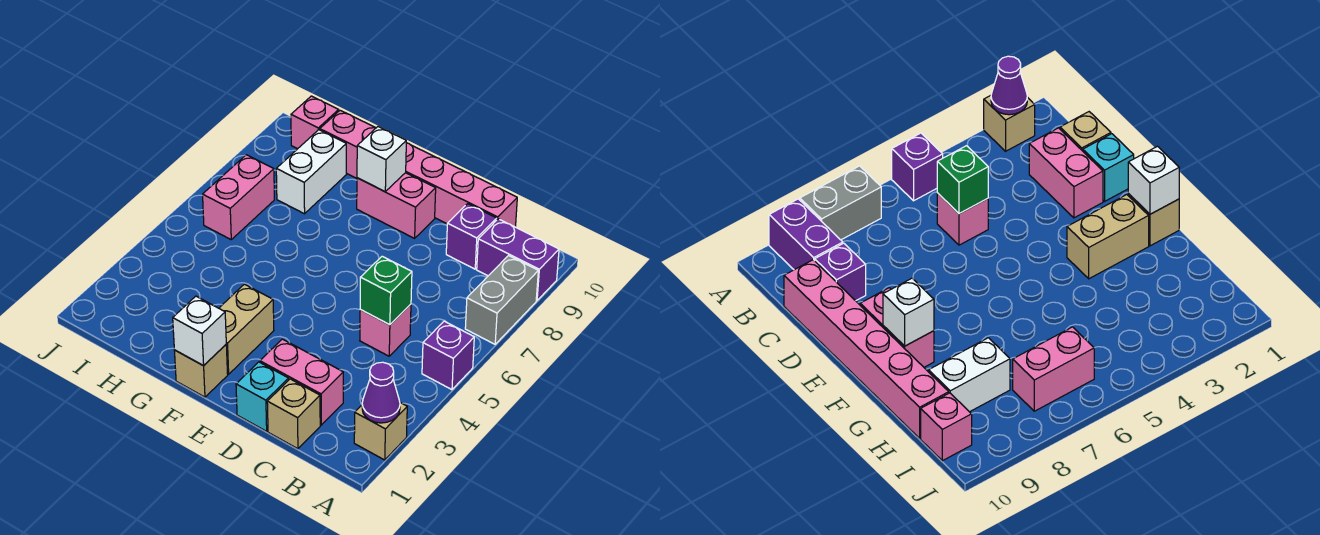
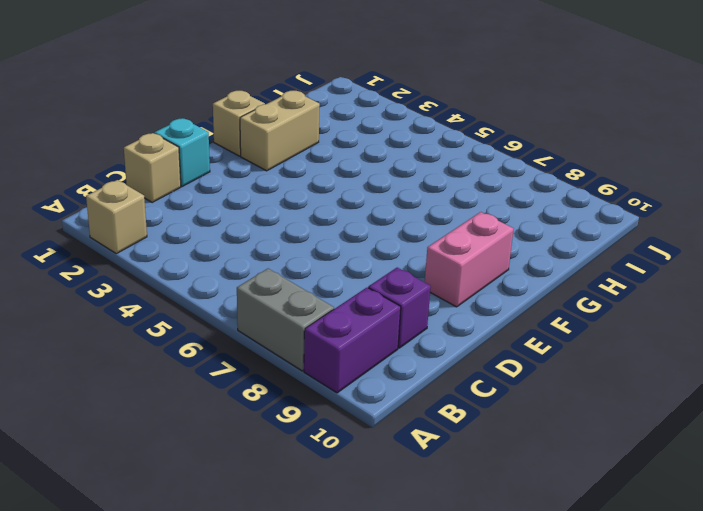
tan 1x2 brick [240,91,320,171] -> tan 1x2 brick turned to [219,284,274,374]
none -> purple 1x1 brick [422,321,474,390]
none -> pink 1x2 brick [260,339,343,425]
none -> pink 1x1 brick [360,304,411,356]

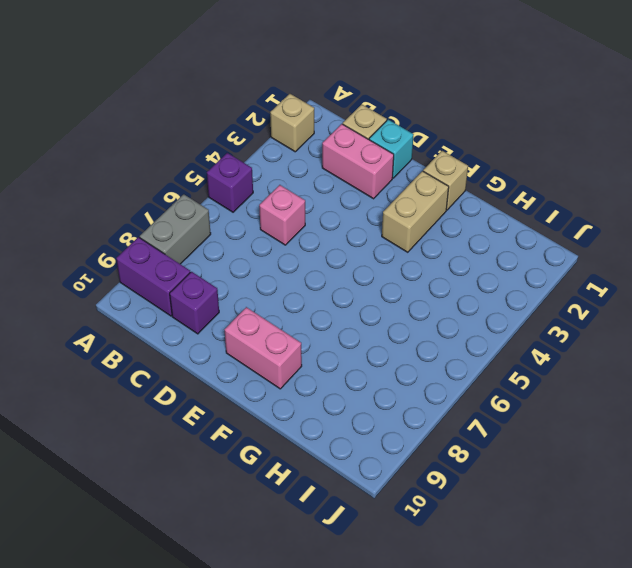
none -> pink 1x6 brick [320,110,517,227]
none -> white 1x2 brick [276,130,346,214]
none -> pink 1x2 brick [203,155,274,239]

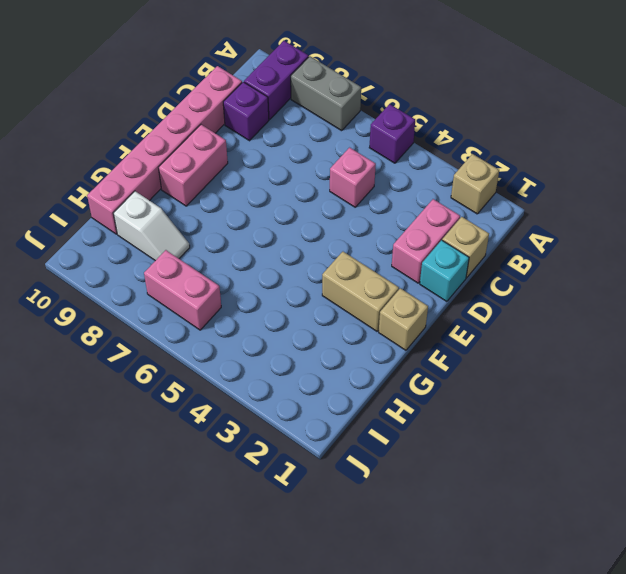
white 1x2 slope [113,191,190,261] -> white 1x2 brick [276,130,346,214]
none -> pink 1x1 brick [291,96,339,149]
none -> purple 1x1 cone [362,362,400,423]
none -> green 1x1 brick [360,256,412,325]

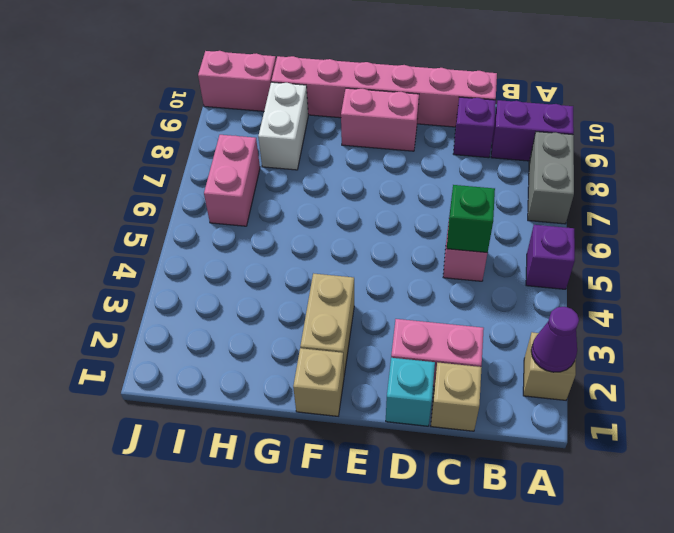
pink 1x2 brick [198,51,276,111] -> pink 1x1 brick [291,96,339,149]
none -> white 1x1 brick [173,296,226,366]
none -> white 1x1 brick [357,127,406,192]

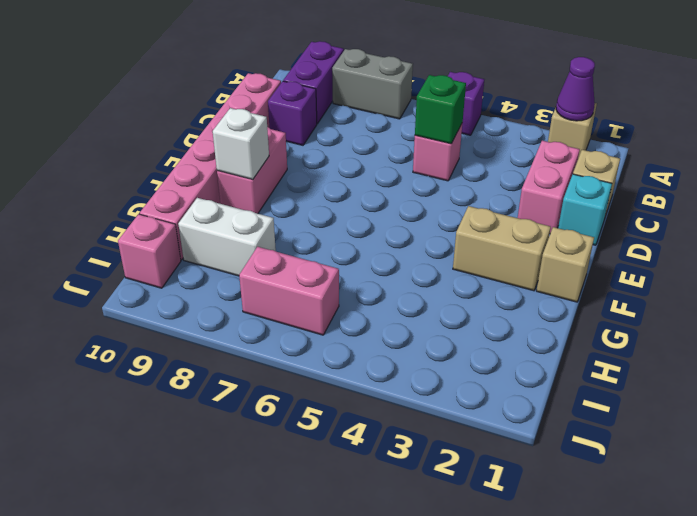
none -> white 1x1 brick [173,296,226,366]

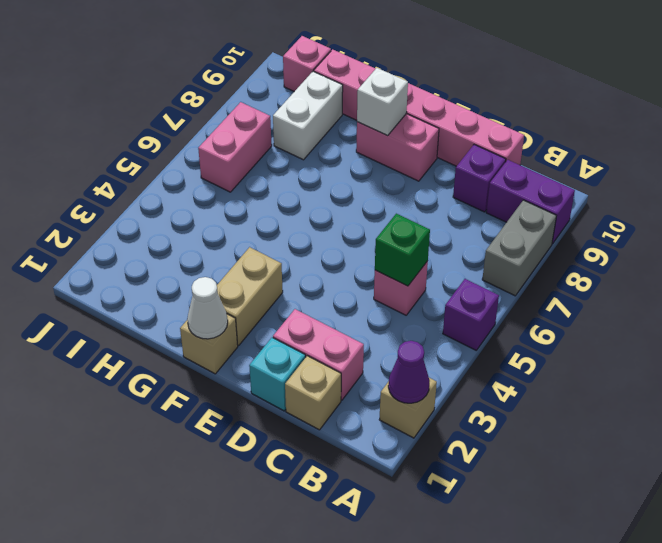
white 1x1 cone [187,277,228,339] -> white 1x1 brick [173,296,226,366]

